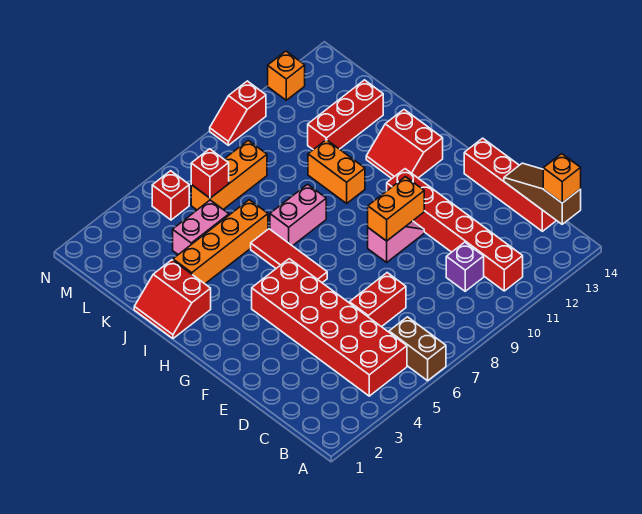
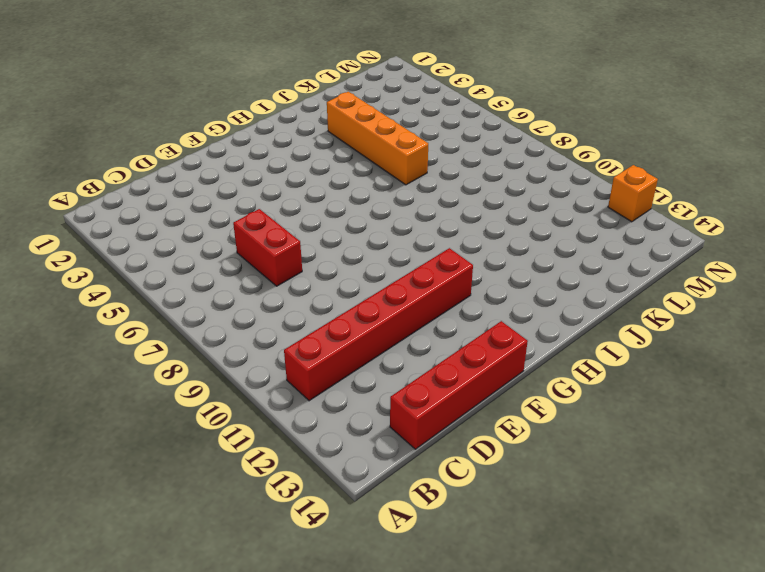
none -> brown 1x2 brick [389,317,446,381]
none -> red 2x6 brick [252,259,407,396]
none -> purple 1x1 brick [446,242,484,291]

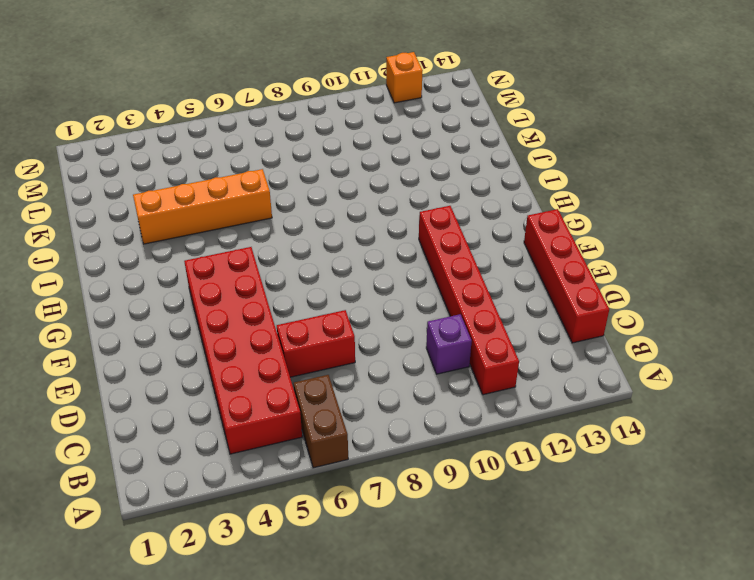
none -> pink 1x2 slope [368,221,424,262]
none -> red 1x3 tile [251,229,327,283]
none -> red 2x2 slope [366,110,443,178]

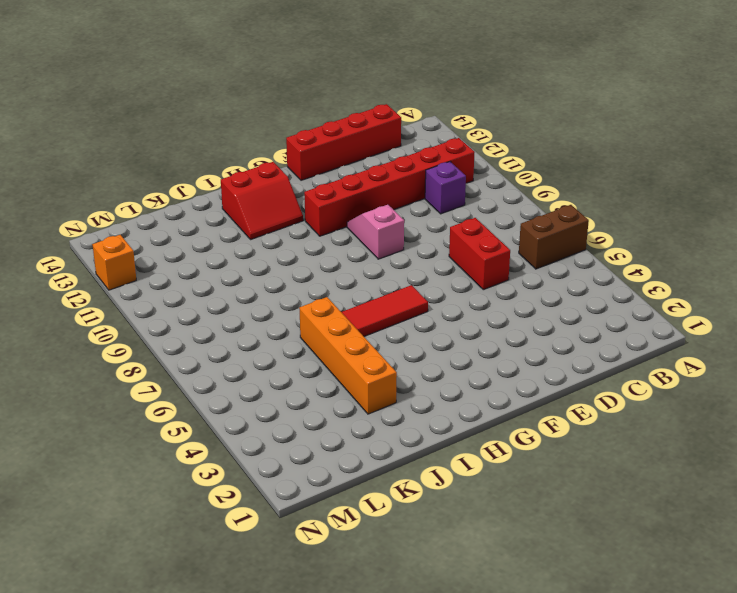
none -> red 2x6 brick [252,259,407,396]
none -> red 2x2 slope [134,260,211,338]
none -> pink 1x2 brick [270,184,326,246]

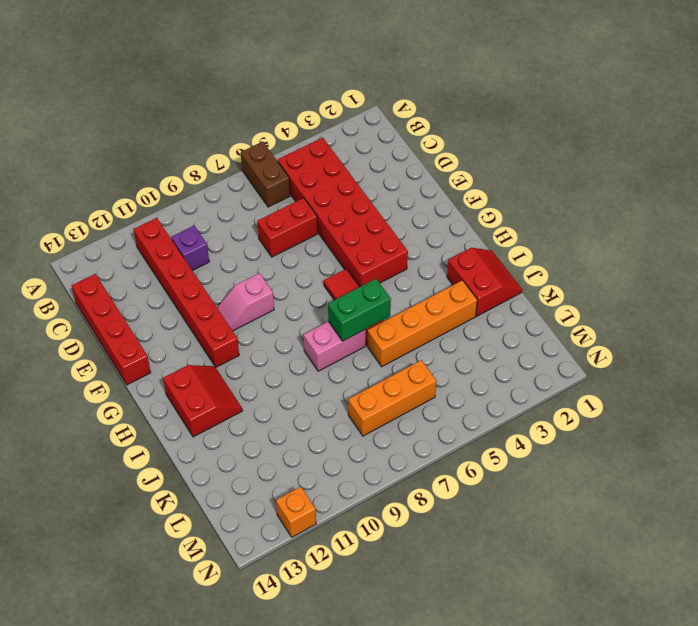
green 1x2 brick [328,279,391,341] -> none
none -> orange 1x2 brick [308,140,365,203]
none -> pink 1x2 brick [173,200,229,255]
none -> red 1x3 brick [308,80,383,150]

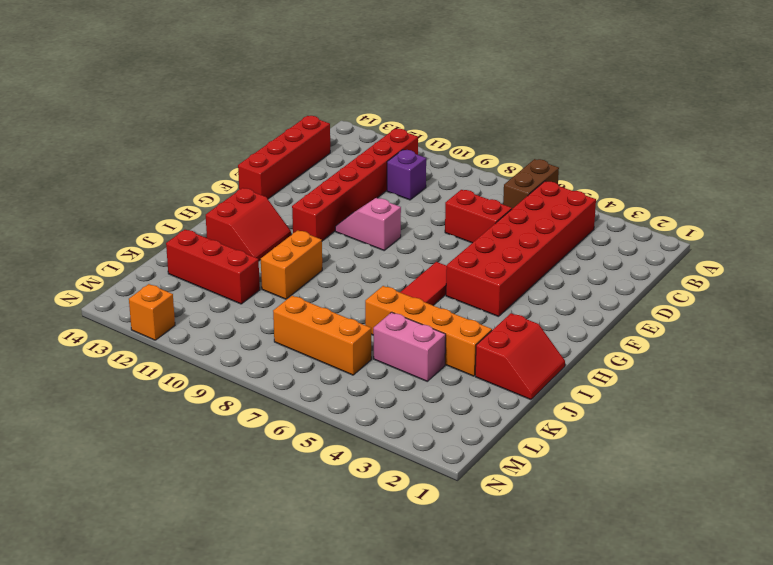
none -> pink 1x2 brick [270,184,326,246]
none -> red 1x1 brick [152,171,189,220]
none -> red 1x2 slope [210,81,266,145]

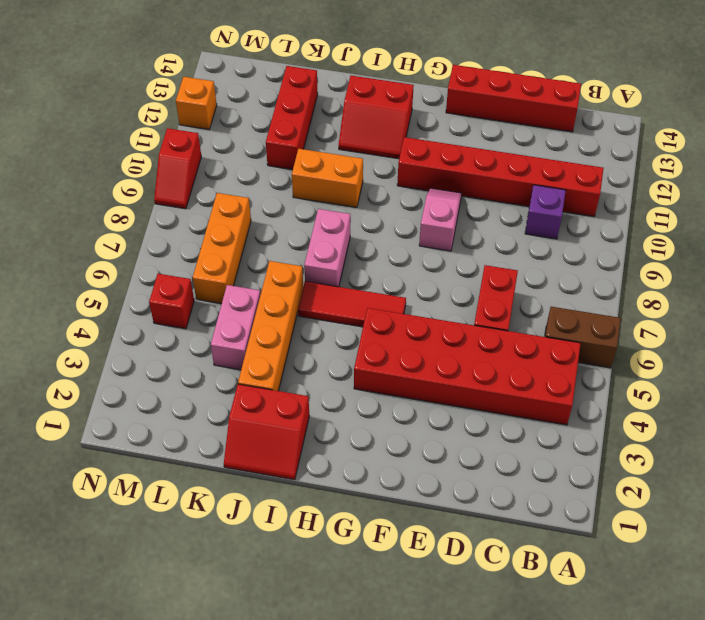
none -> brown 1x3 slope [504,163,581,224]
none -> orange 1x2 brick [368,177,424,241]
none -> red 1x1 brick [191,149,229,198]

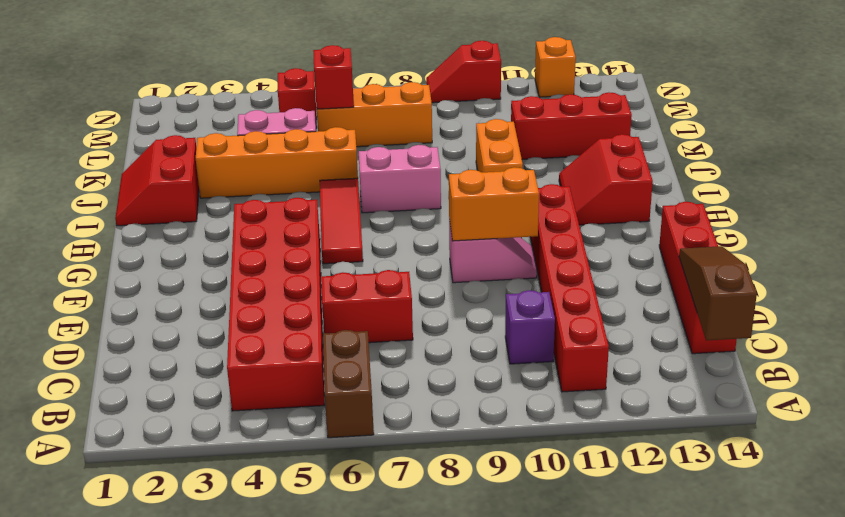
none -> orange 1x1 brick [543,154,581,203]

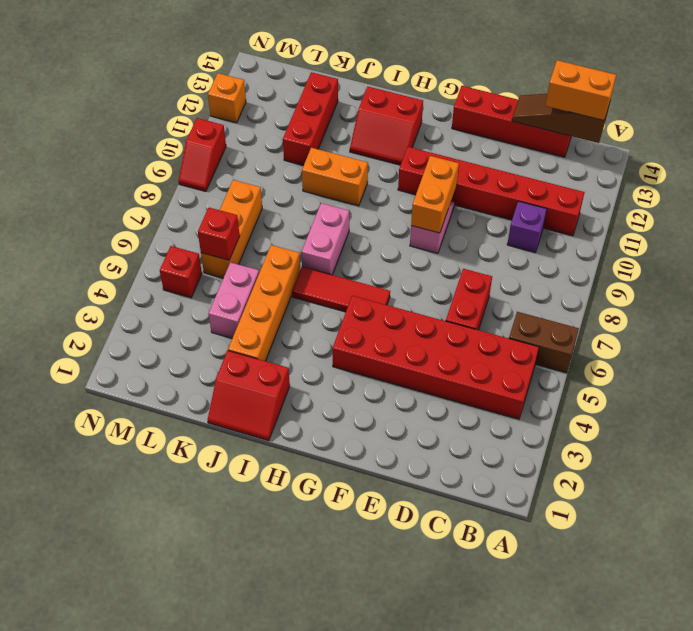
orange 1x2 brick [545,60,616,120] -> orange 1x1 brick [543,154,581,203]

